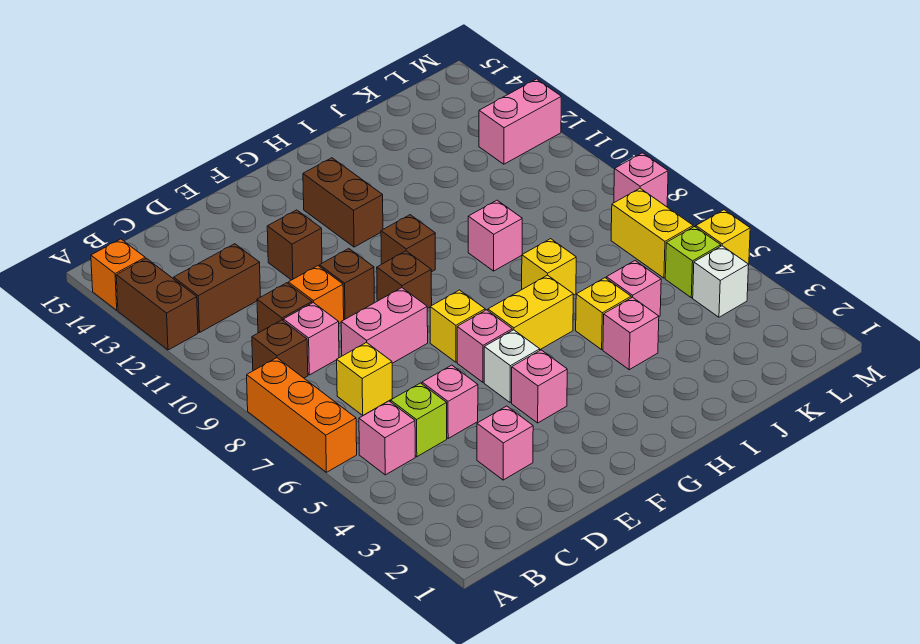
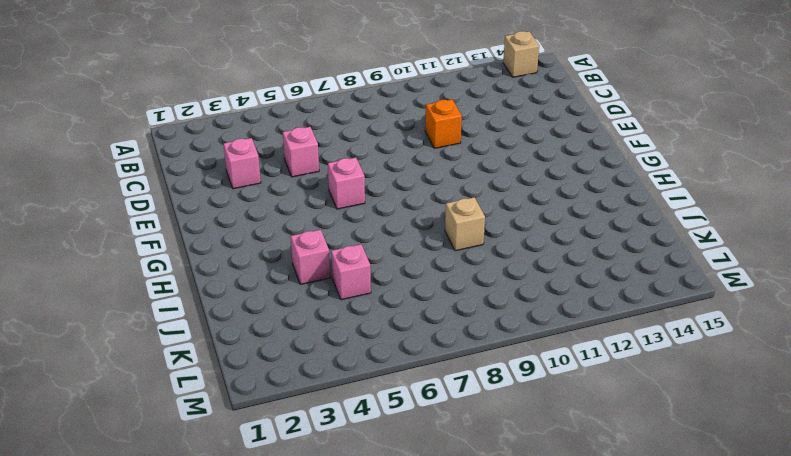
tan 1x1 brick [503,31,539,77] -> orange 1x1 brick [91,239,145,310]
tan 1x1 brick [445,197,485,251] -> pink 1x1 brick [468,200,522,271]
none -> orange 1x3 brick [247,358,357,472]
none -> brown 1x2 brick [116,258,198,350]
none -> pink 1x1 brick [359,401,415,475]
none -> brown 1x1 brick [252,320,308,378]

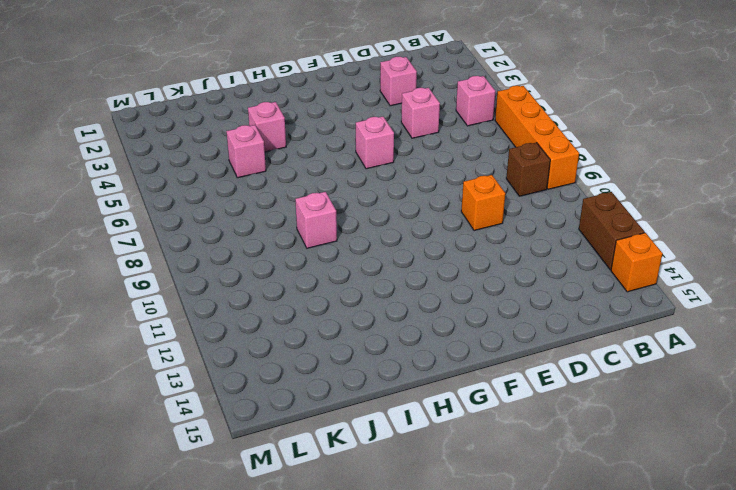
orange 1x4 brick [495,86,579,189] -> orange 1x3 brick [247,358,357,472]
none -> brown 1x2 brick [174,244,260,332]
none -> lime 1x1 brick [391,383,447,457]
none -> yellow 1x1 brick [337,342,392,415]
none -> pink 1x1 brick [283,303,339,375]

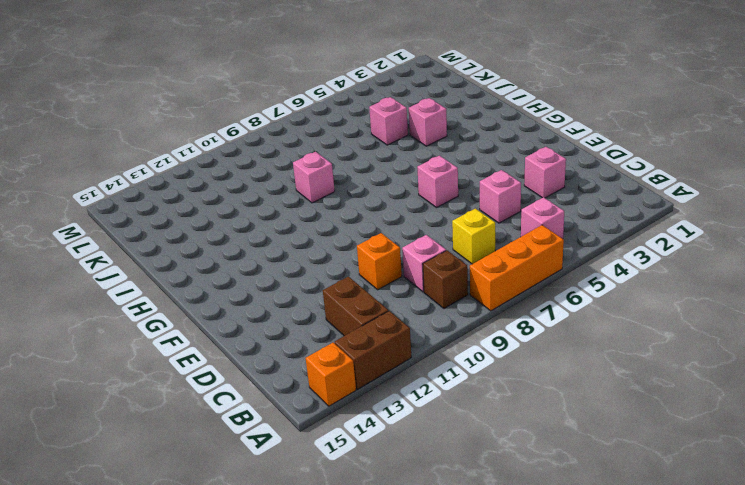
none -> lime 1x1 brick [391,383,447,457]
none -> brown 1x1 brick [257,283,312,333]
none -> pink 1x2 brick [341,288,428,363]
none -> brown 1x1 brick [319,249,374,320]

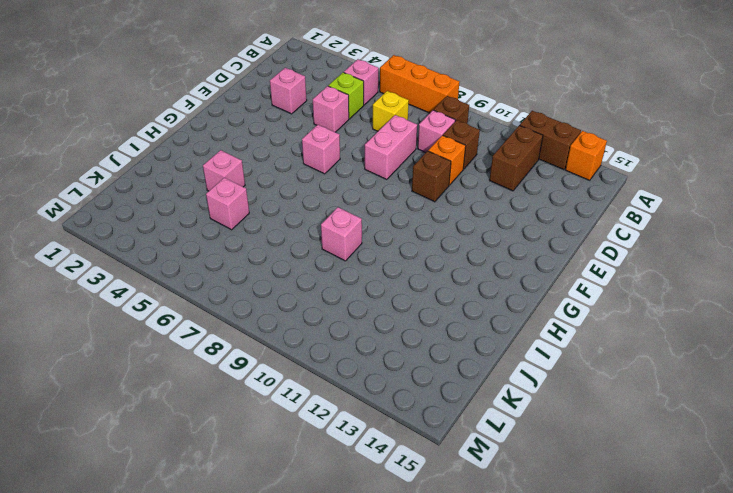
none -> brown 1x1 brick [267,210,322,280]
none -> pink 1x1 brick [512,350,567,423]
none -> white 1x1 brick [484,330,540,402]
none -> yellow 1x1 brick [430,290,485,362]

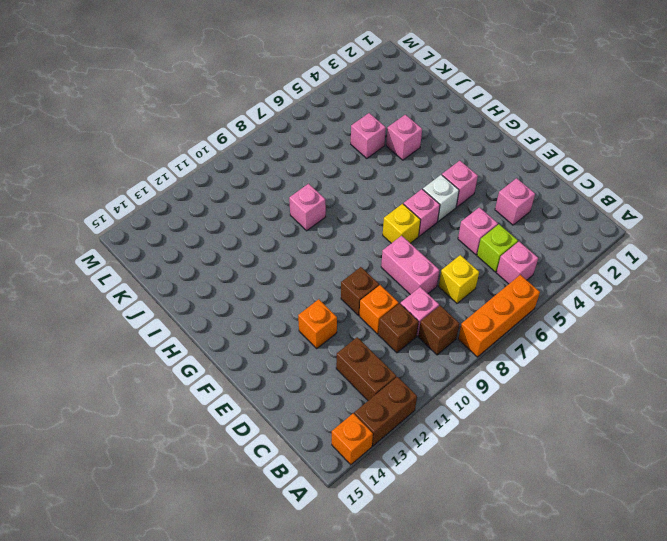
orange 1x1 brick [298,299,337,348] -> brown 1x1 brick [267,210,322,280]
none -> brown 1x1 brick [377,251,432,309]
none -> yellow 1x2 brick [488,275,573,349]
none -> brown 1x1 brick [381,215,435,272]
none -> brown 1x2 brick [303,158,383,247]

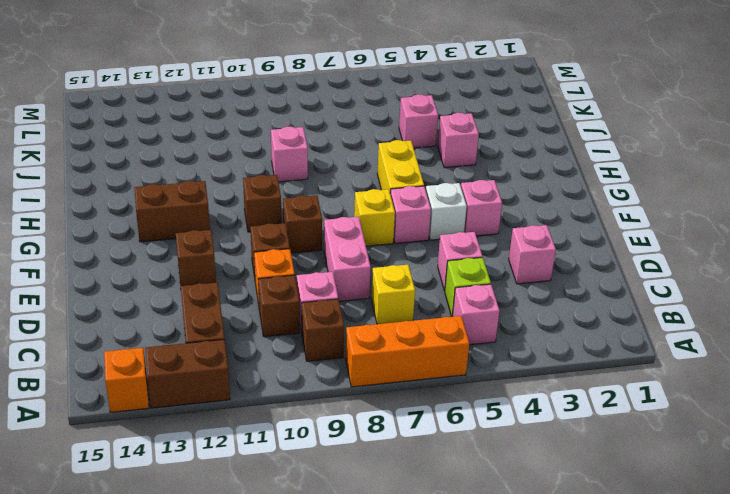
none -> yellow 1x1 brick [576,278,631,349]
none -> yellow 1x1 brick [522,239,576,295]
none -> white 1x1 brick [693,246,749,317]
none -> lime 1x1 brick [665,227,721,298]

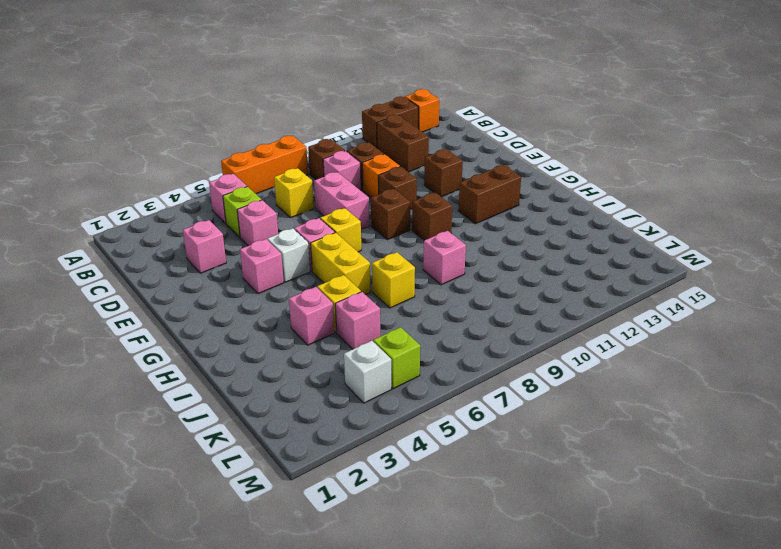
none -> yellow 1x2 brick [611,188,693,278]
none -> pink 1x2 brick [479,79,561,164]
none -> yellow 1x1 brick [696,210,750,264]
none -> pink 1x1 brick [614,153,668,207]

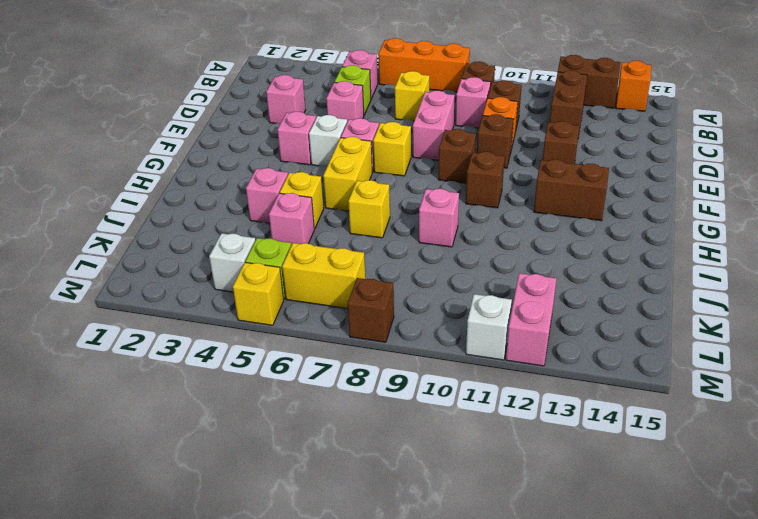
brown 1x1 brick [348,278,394,342] -> pink 1x1 brick [614,153,668,207]
white 1x1 brick [466,294,512,360] -> none

